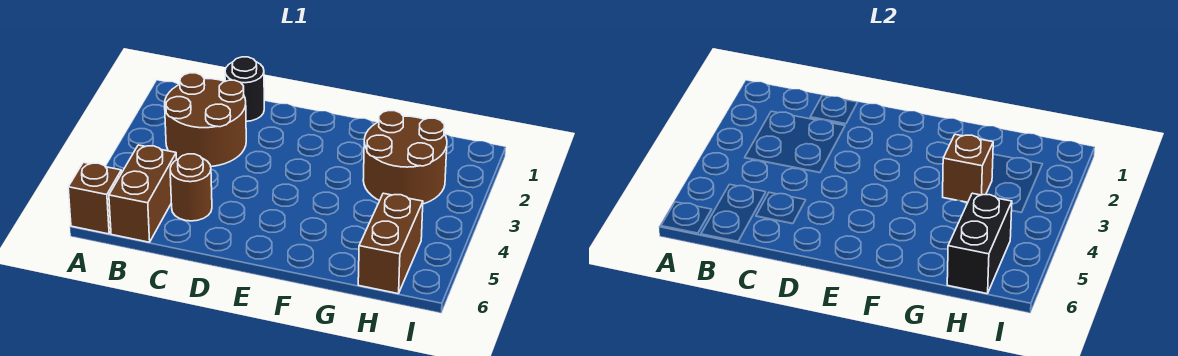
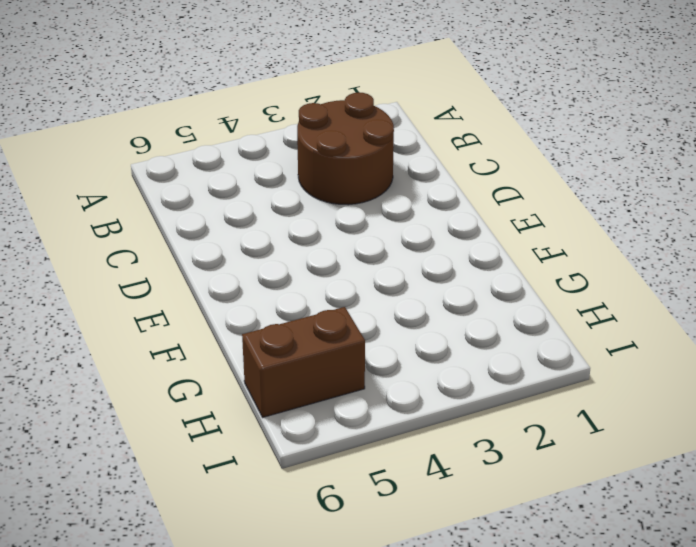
none -> brown 1x1 brick [68,162,121,234]
none -> brown 1x2 brick [109,145,176,242]

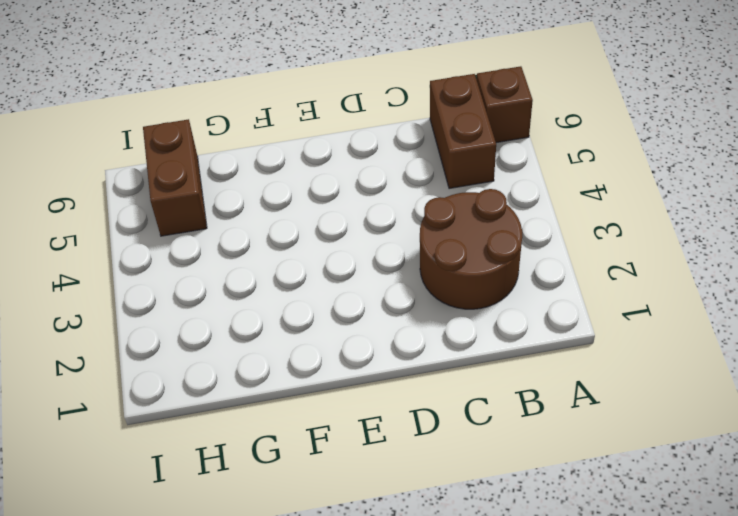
none -> black 1x1 round brick [225,57,264,121]
none -> brown 1x1 round brick [170,154,212,221]

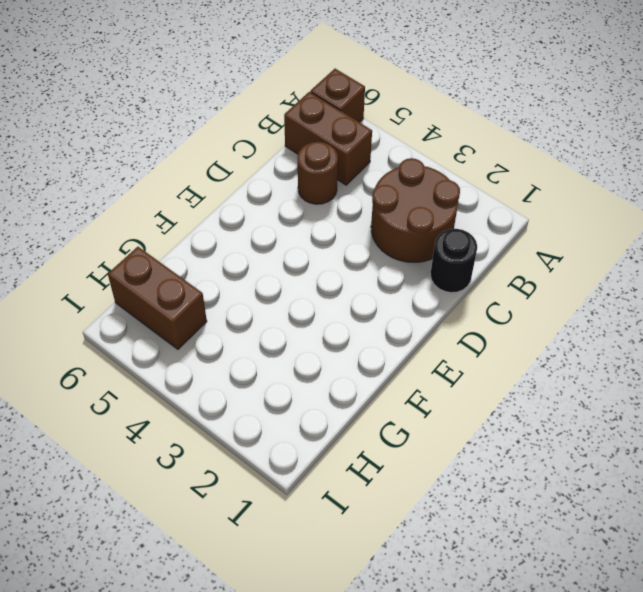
none -> brown 2x2 round brick [363,111,447,204]
none -> brown 1x1 brick [943,134,993,202]

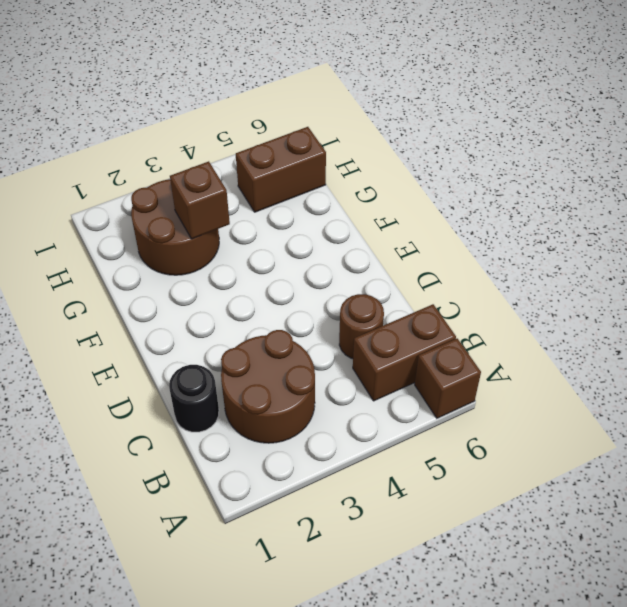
none -> black 1x2 brick [947,193,1012,294]

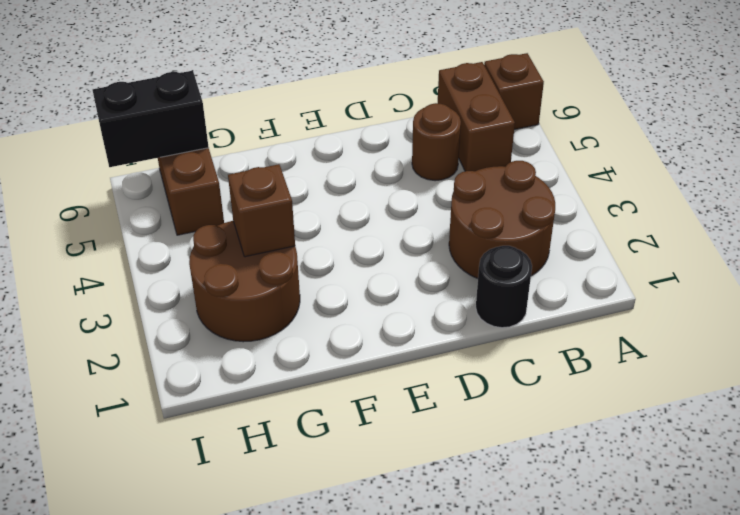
black 1x2 brick [93,71,209,167] -> black 1x2 brick turned to [947,193,1012,294]

